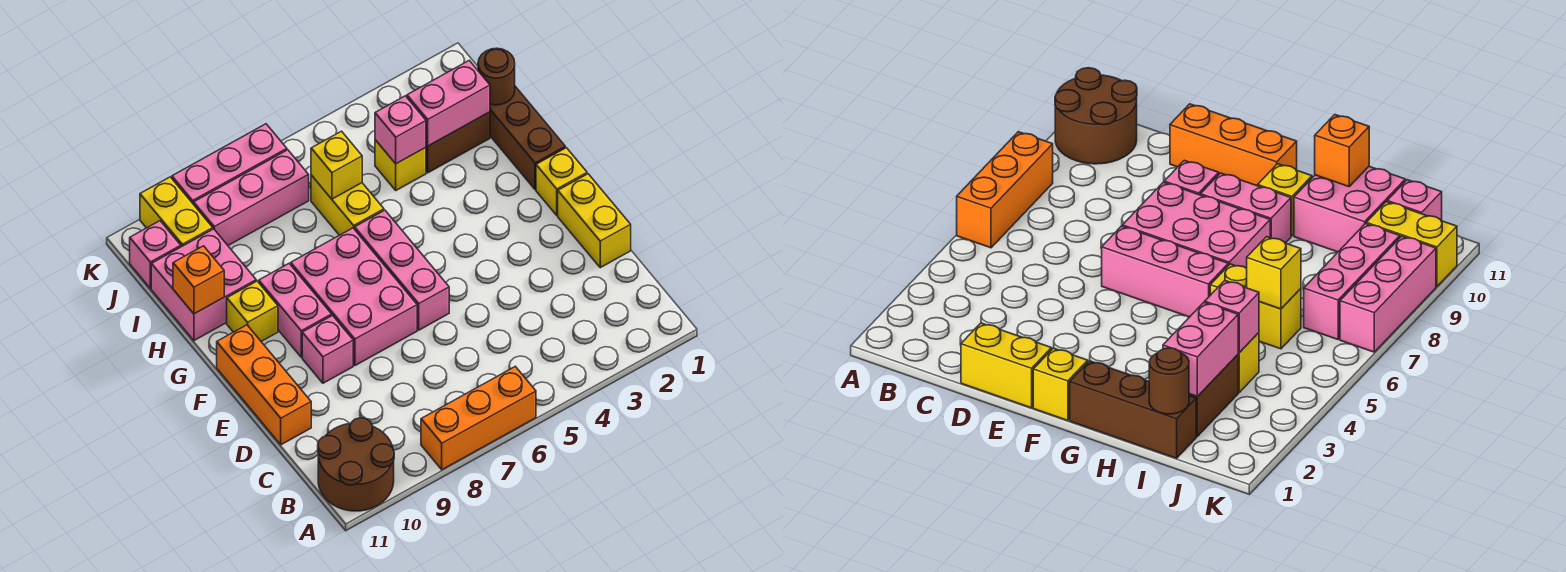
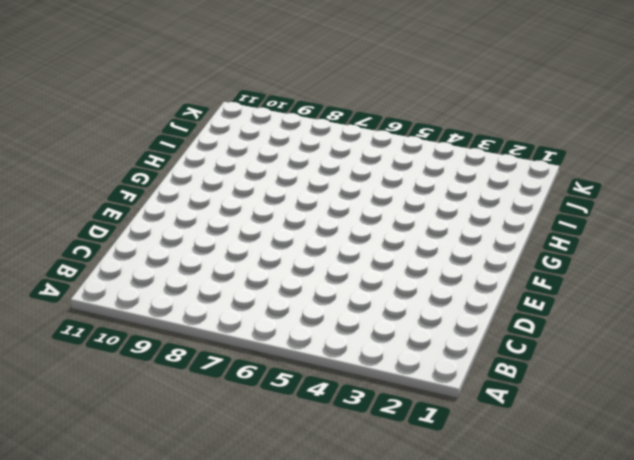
none -> orange 1x3 brick [421,367,536,470]
none -> brown 2x2 round brick [318,418,394,511]
none -> yellow 1x2 brick [558,174,631,268]

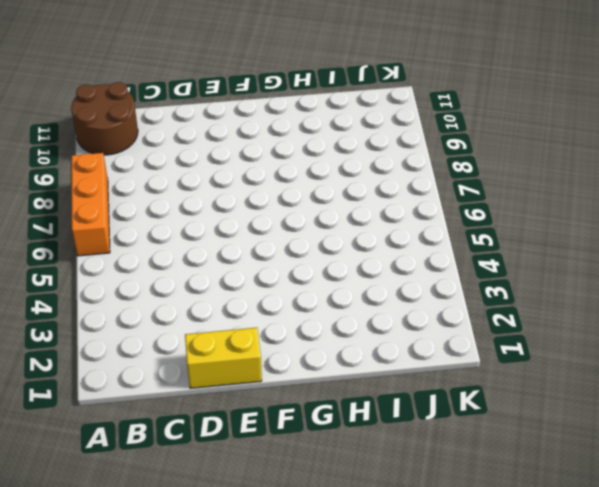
none -> orange 1x3 brick [217,325,311,445]
none -> pink 1x3 brick [355,210,449,330]
none -> pink 2x3 brick [291,228,417,365]

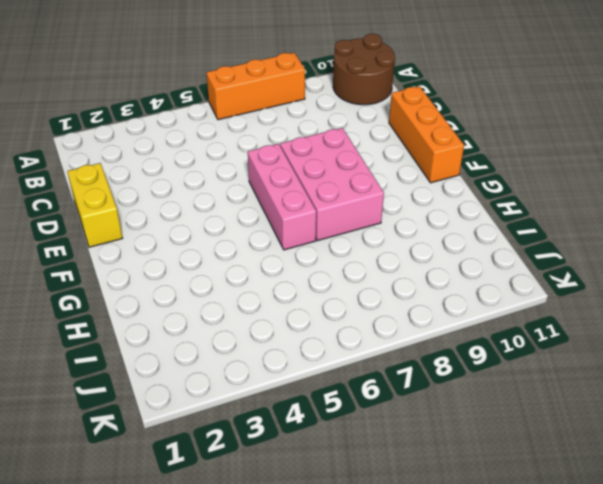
none -> pink 1x1 brick [302,316,353,383]
none -> yellow 1x1 brick [536,148,587,215]
none -> pink 1x2 brick [259,264,332,357]

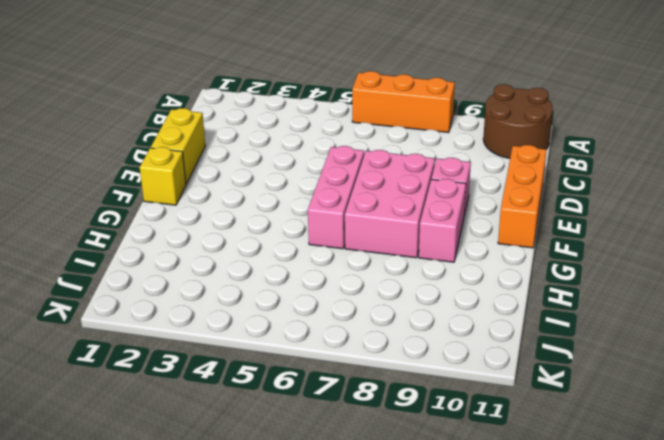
none -> brown 1x3 brick [490,86,565,189]
none -> yellow 1x1 brick [227,281,278,341]
none -> yellow 1x2 brick [311,175,384,235]

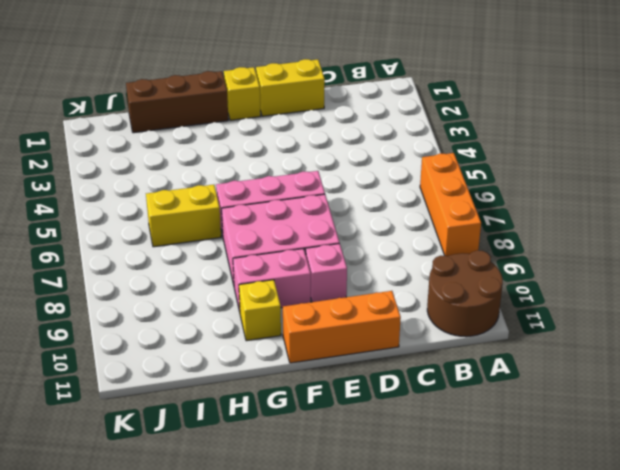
none -> pink 2x2 brick [151,229,256,340]
none -> brown 1x2 brick [426,112,490,173]
none -> yellow 1x1 brick [375,140,426,190]

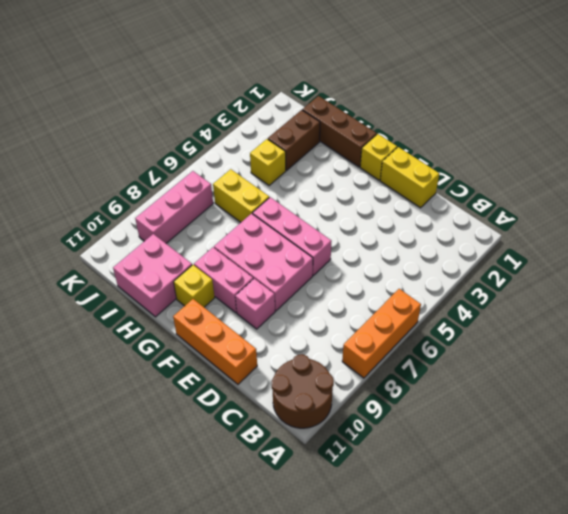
none -> yellow 1x2 brick [140,177,213,247]
none -> pink 1x1 brick [130,221,181,289]
none -> pink 1x3 brick [172,124,287,204]

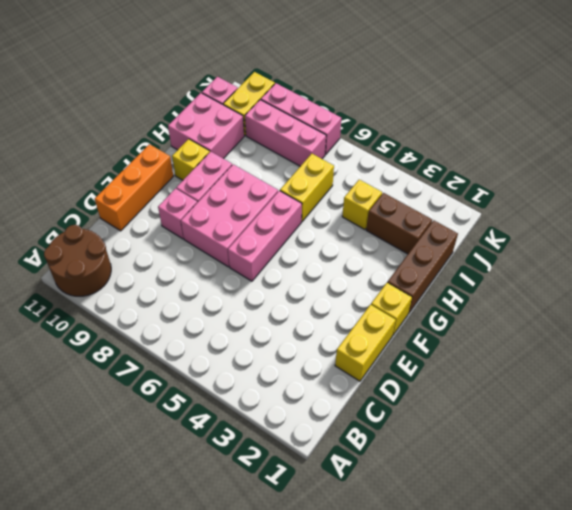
none -> orange 1x3 brick [421,367,536,470]
none -> orange 1x1 brick [173,246,224,314]
none -> brown 1x1 round brick [478,48,515,105]

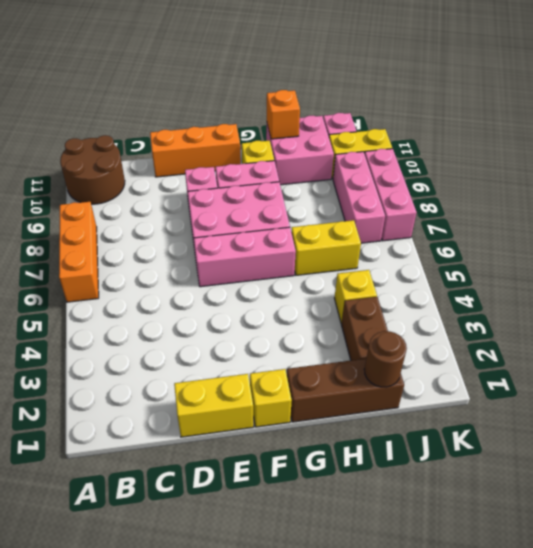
none -> pink 1x2 brick [407,61,490,146]
none -> pink 1x1 brick [375,96,426,164]
none -> yellow 1x1 brick [311,131,362,199]

